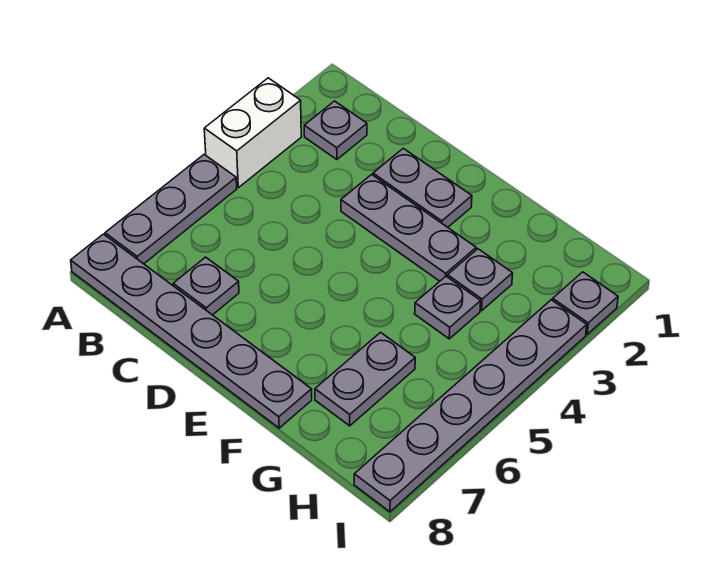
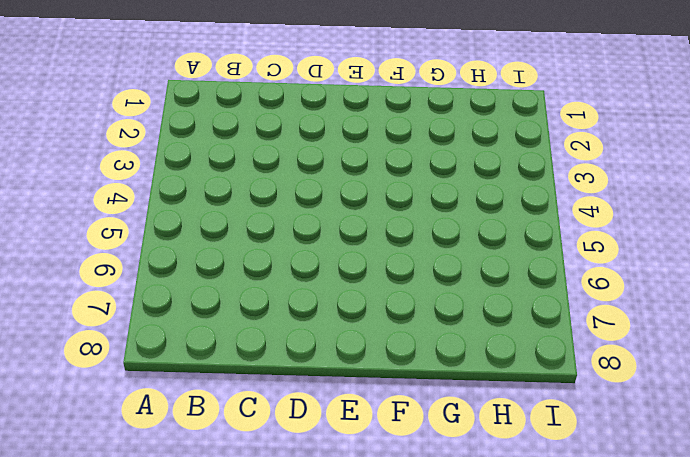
none -> white 1x2 brick [204,78,301,188]
none -> grey 1x3 plate [105,155,237,264]
none -> grey 1x6 plate [71,234,312,428]

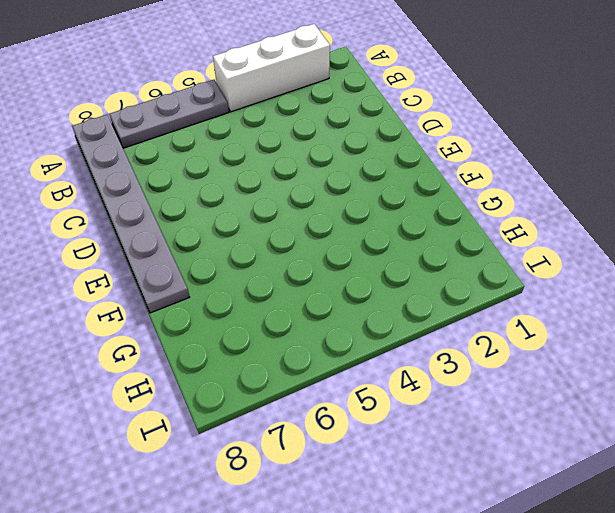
white 1x3 brick [213,24,330,112] -> white 1x2 brick [204,78,301,188]
none -> grey 1x1 plate [304,101,367,160]
none -> grey 1x1 plate [173,257,239,315]
none -> grey 1x2 plate [373,148,472,227]

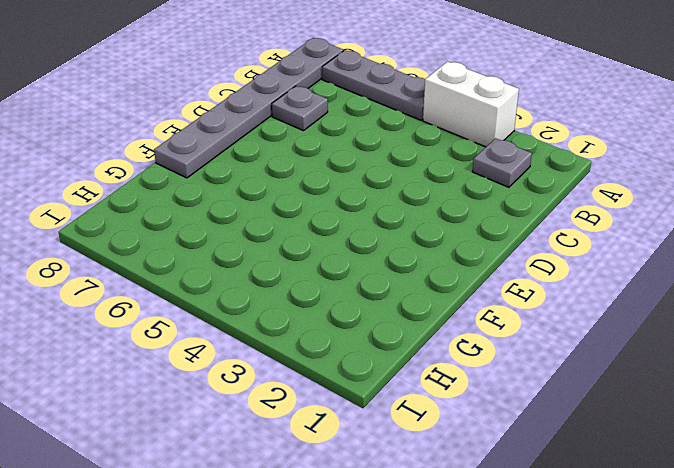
none -> grey 1x2 plate [373,148,472,227]
none -> grey 1x3 plate [341,175,476,281]
none -> grey 1x1 plate [447,249,513,311]

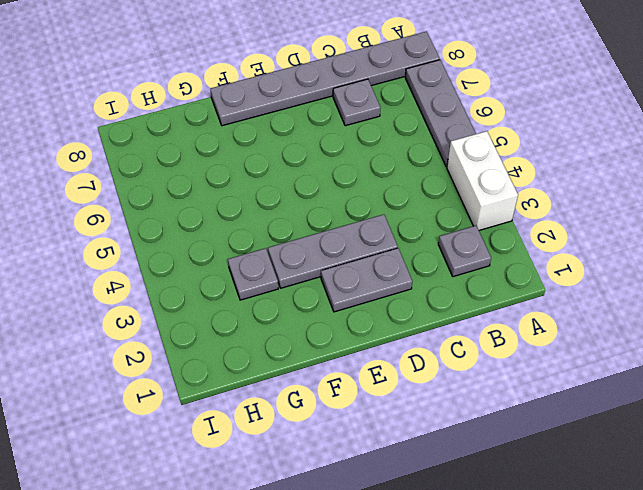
none -> grey 1x1 plate [415,276,481,339]
none -> grey 1x2 plate [315,332,415,426]
none -> grey 1x1 plate [553,272,618,334]

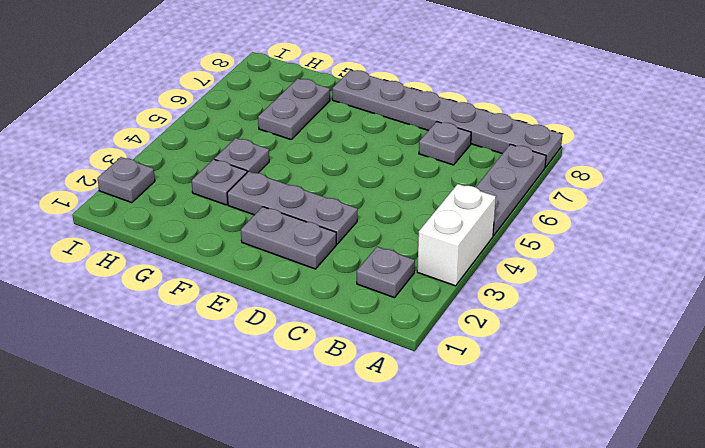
none -> grey 1x6 plate [354,300,587,512]

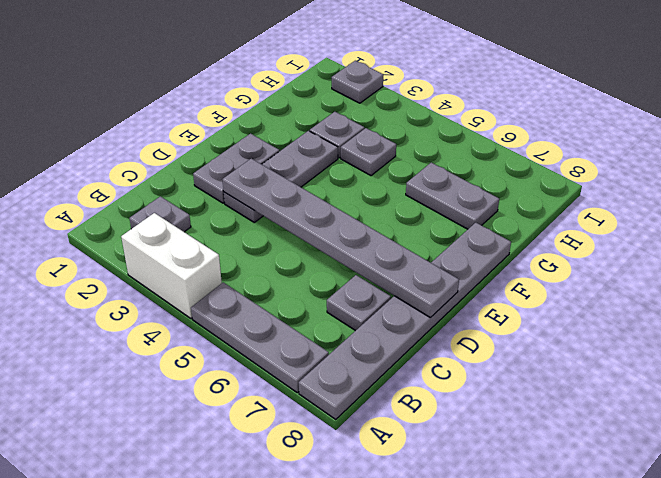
grey 1x6 plate [222,159,459,318] -> grey 1x6 plate moved to [354,300,587,512]

